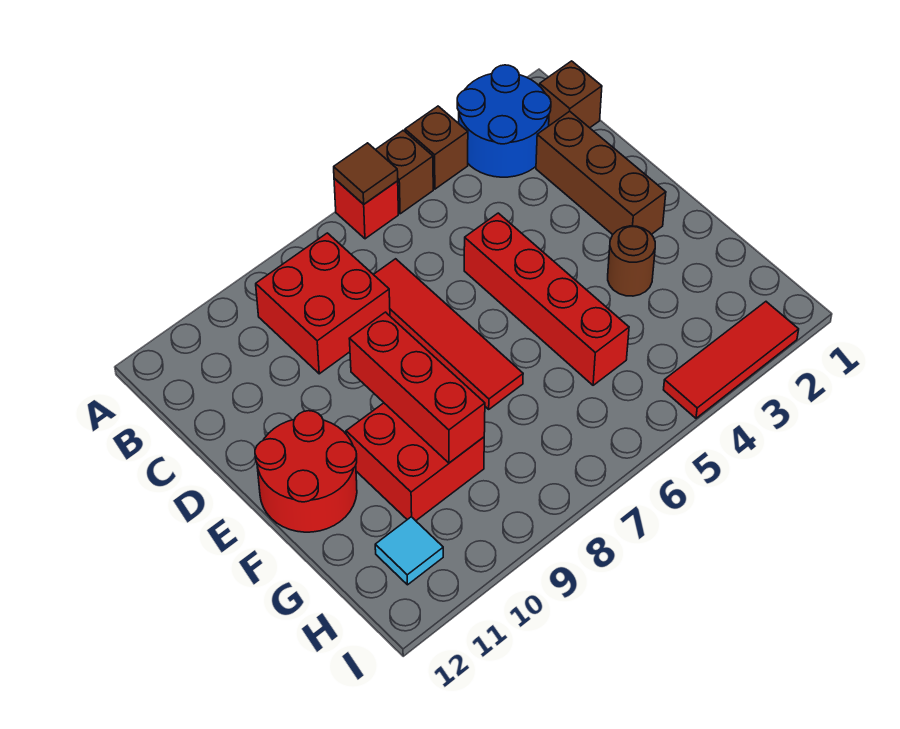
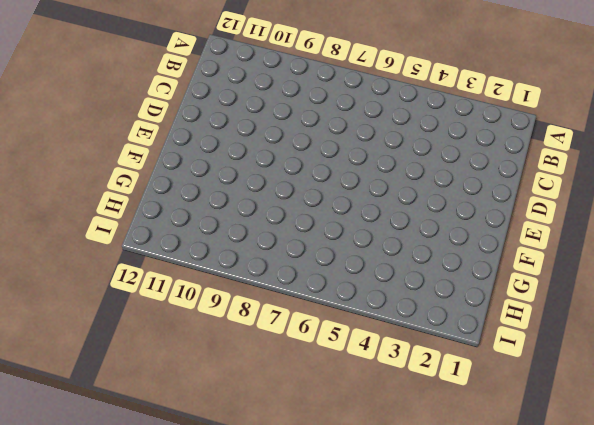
none -> blue 2x2 round brick [457,65,551,177]
none -> brown 1x1 brick [405,106,468,189]
none -> brown 1x1 brick [375,130,433,214]

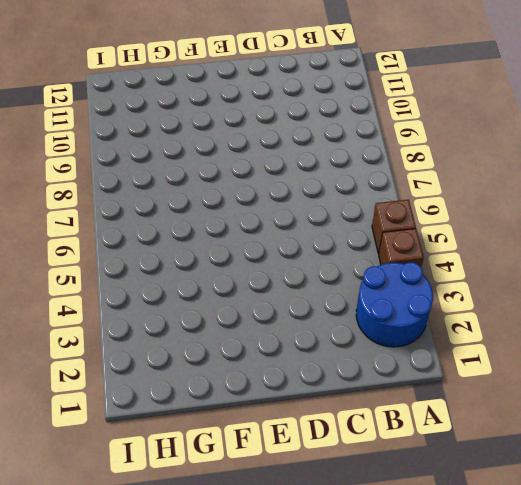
none -> red 1x1 brick [334,179,398,239]
none -> brown 1x1 brick [540,61,602,128]
none -> red 2x2 brick [256,233,390,374]

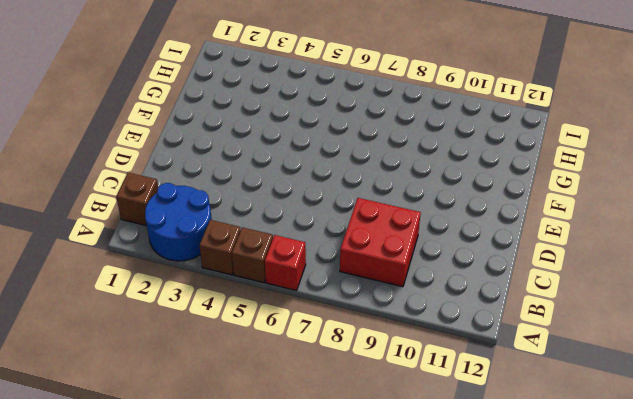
none -> brown 1x3 brick [536,111,666,234]
none -> red 1x4 tile [373,259,523,409]
none -> red 1x4 brick [464,213,629,385]

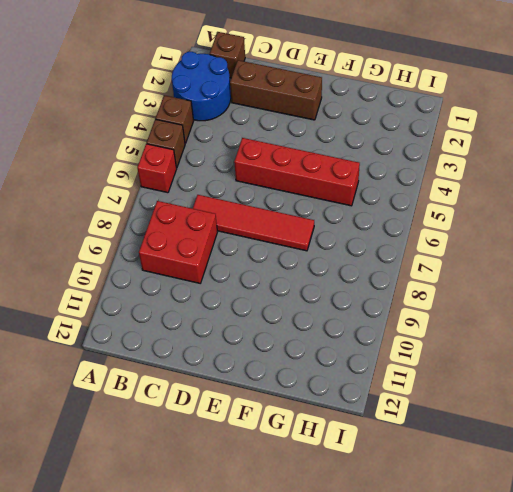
none -> red 2x2 round brick [255,411,357,532]
none -> brown 1x1 round brick [608,226,655,296]
none -> red 2x2 brick [346,403,484,521]

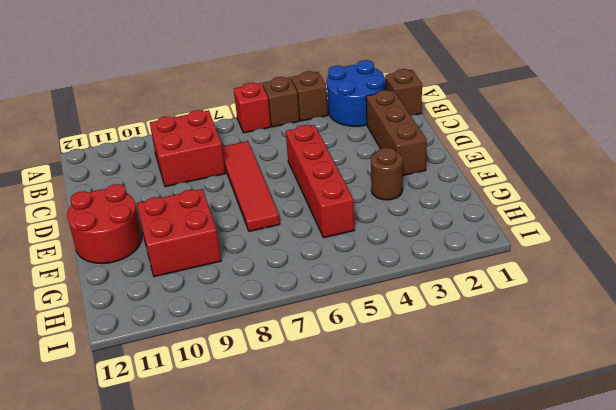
none -> cyan 1x1 tile [375,517,443,585]
none -> red 1x3 tile [664,302,799,418]
none -> brown 1x1 tile [334,143,398,204]

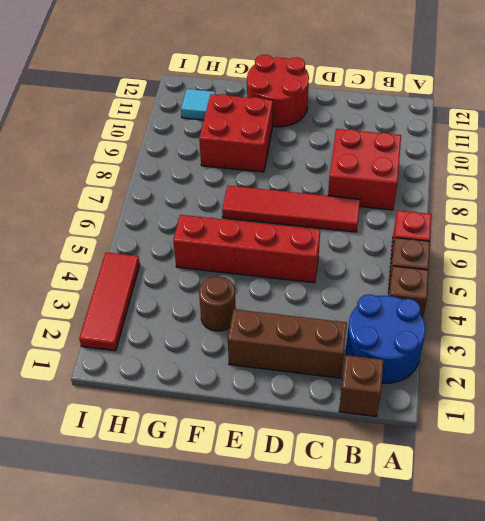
none -> brown 1x1 tile [334,143,398,204]
none -> red 1x3 brick [349,312,485,463]

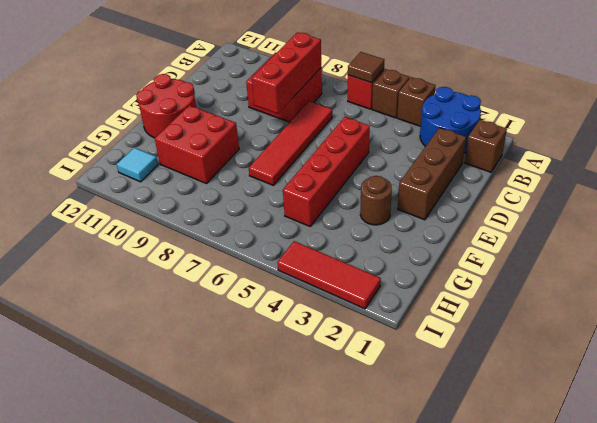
red 1x3 brick [252,32,321,114] -> red 1x3 brick moved to [349,312,485,463]

